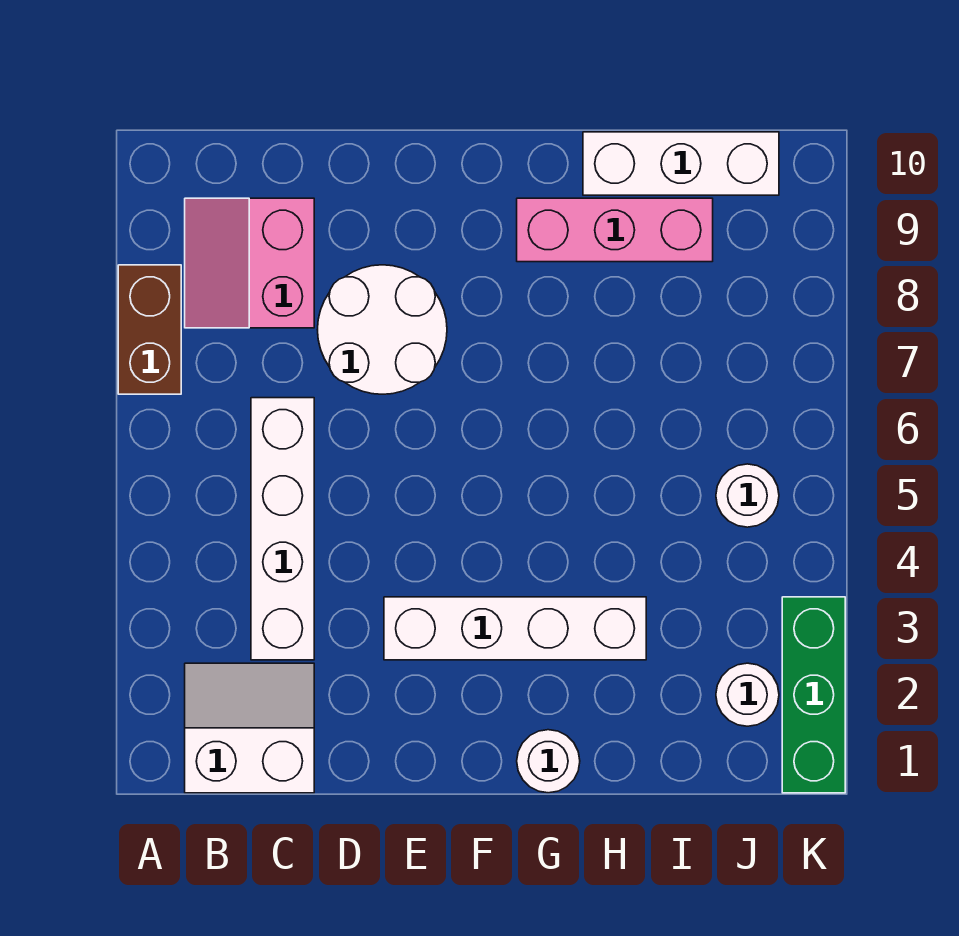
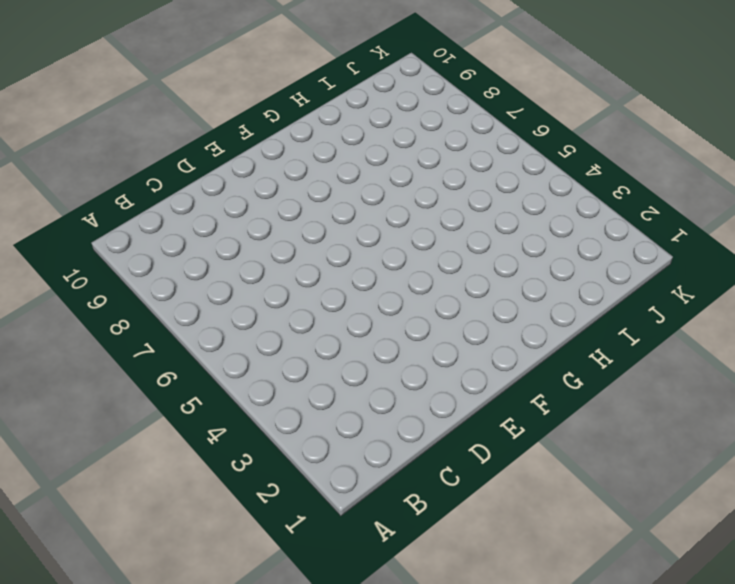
none -> brown 1x2 brick [118,265,181,394]
none -> white 2x2 slope [185,663,314,793]
none -> pink 2x2 slope [185,198,314,328]

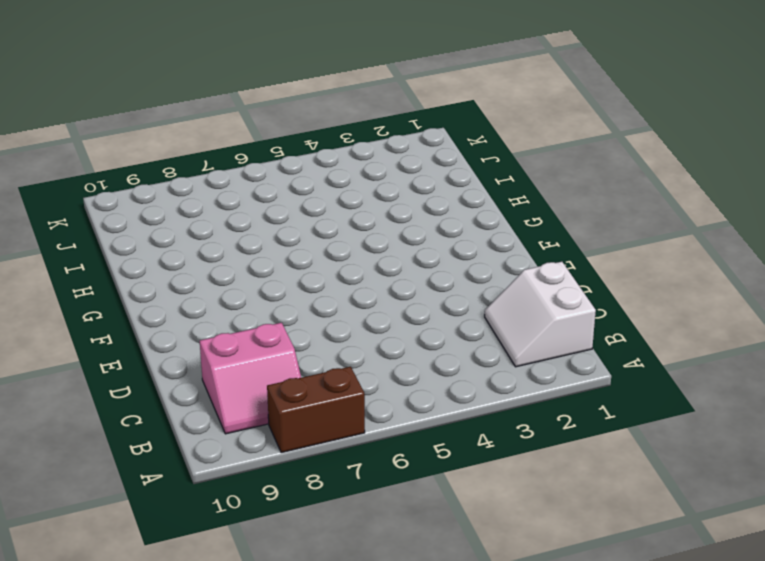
none -> white 1x4 brick [251,398,314,660]
none -> white 2x2 round brick [317,265,447,394]
none -> white 1x4 brick [384,597,646,660]

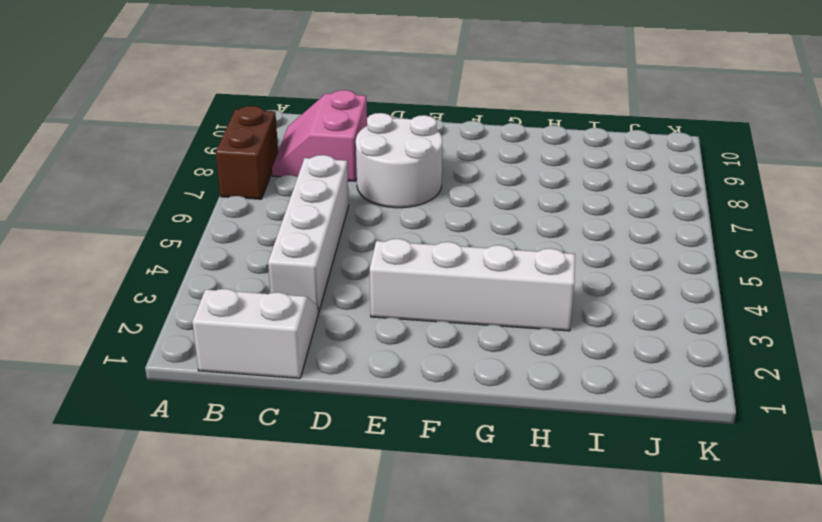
none -> white 1x1 round brick [517,730,580,793]
none -> pink 1x3 brick [517,198,713,262]
none -> white 1x3 brick [583,132,779,195]

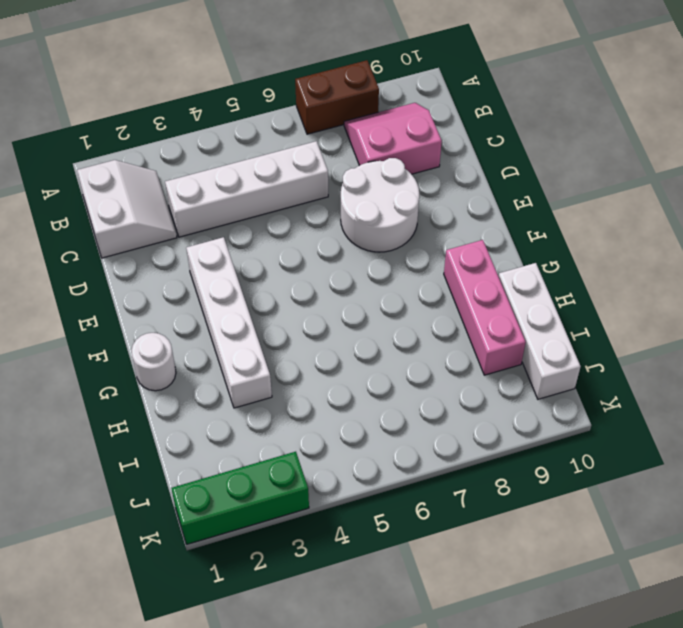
none -> white 1x1 round brick [716,663,779,726]
none -> white 1x1 round brick [716,464,779,527]

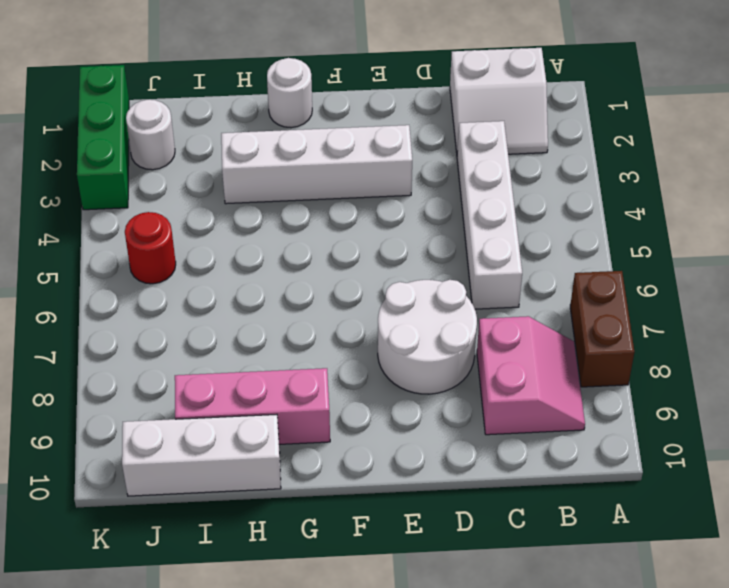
red 1x1 round brick [125,212,176,284] -> white 1x1 round brick [716,464,779,527]

